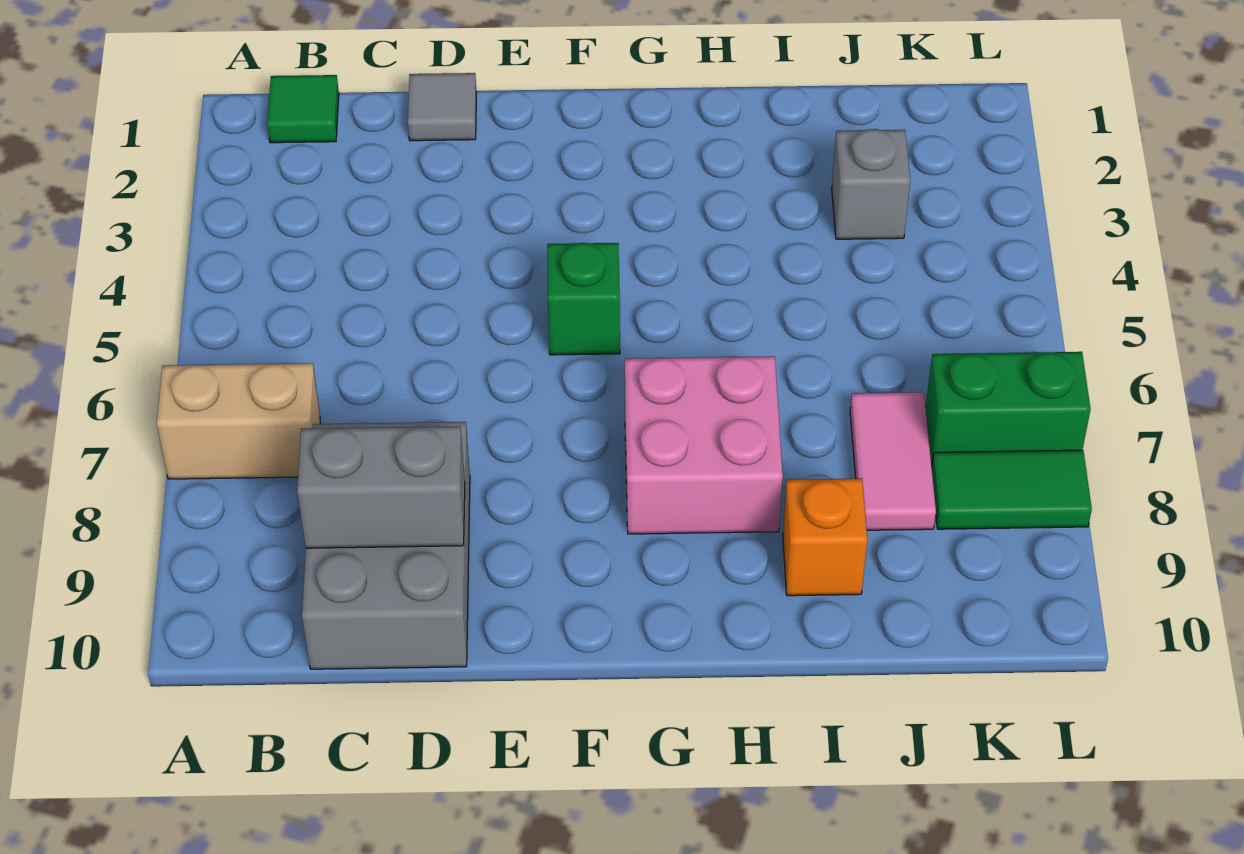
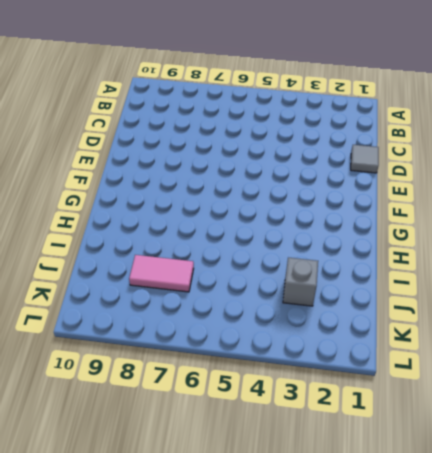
none -> tan 1x2 brick [157,363,320,479]
none -> green 1x1 tile [267,75,339,143]
none -> grey 2x3 brick [302,422,470,669]

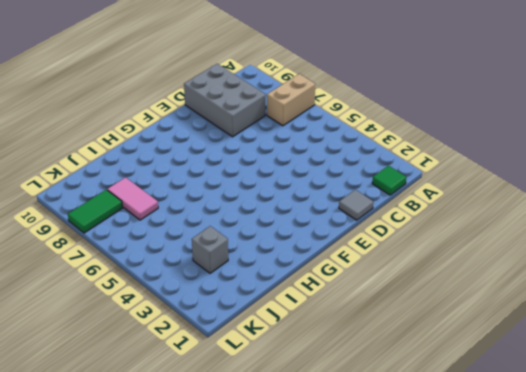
none -> green 1x1 brick [547,243,620,355]
none -> pink 2x2 brick [625,356,783,534]
none -> orange 1x1 brick [783,479,867,596]

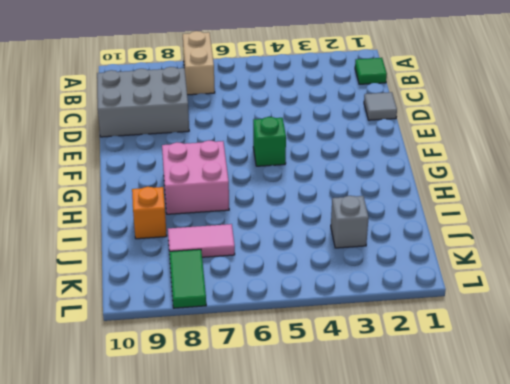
none -> green 1x2 brick [925,352,1091,467]
none -> grey 1x2 brick [297,426,465,548]

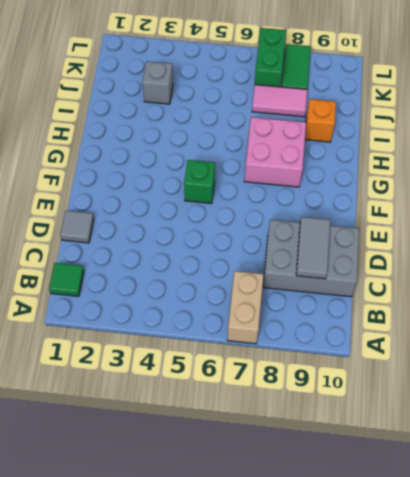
grey 1x2 tile [296,217,330,279] -> grey 1x2 brick [297,426,465,548]

